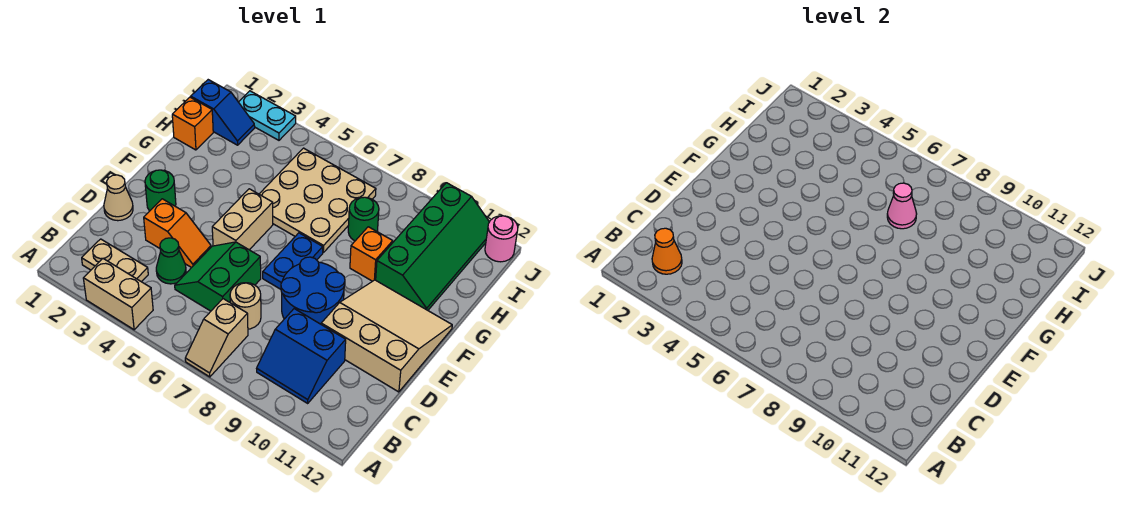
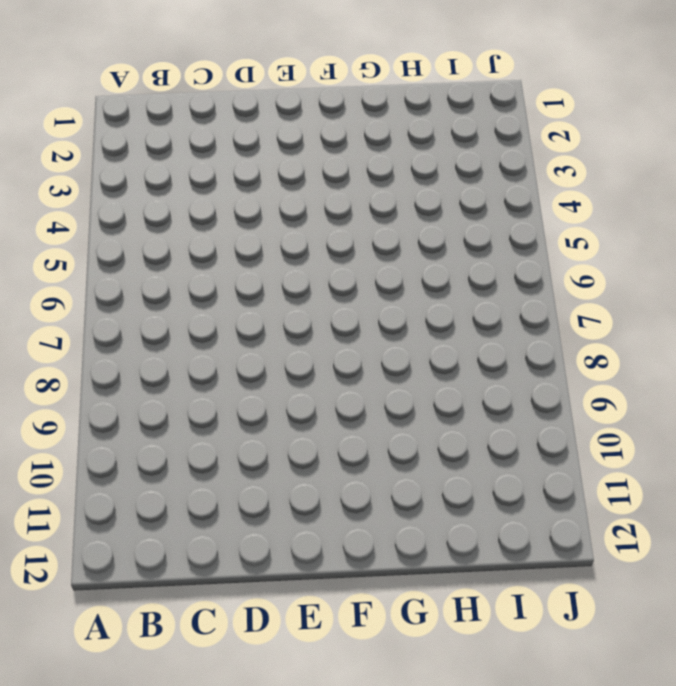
none -> tan 1x2 brick [83,259,153,330]
none -> tan 1x2 slope [185,299,248,377]
none -> tan 1x2 plate [82,239,148,282]

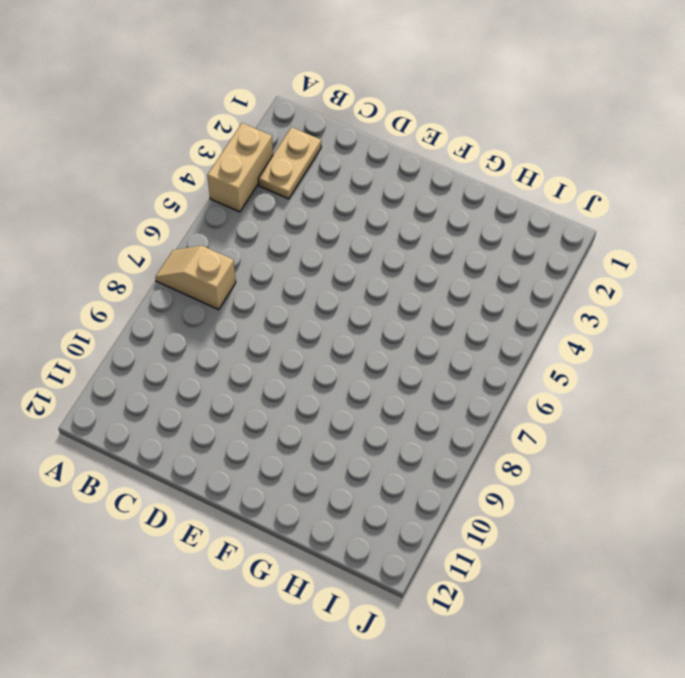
none -> blue 2x2 slope [257,309,346,403]
none -> green 1x1 cone [156,238,186,284]
none -> green 2x2 slope [175,242,261,311]

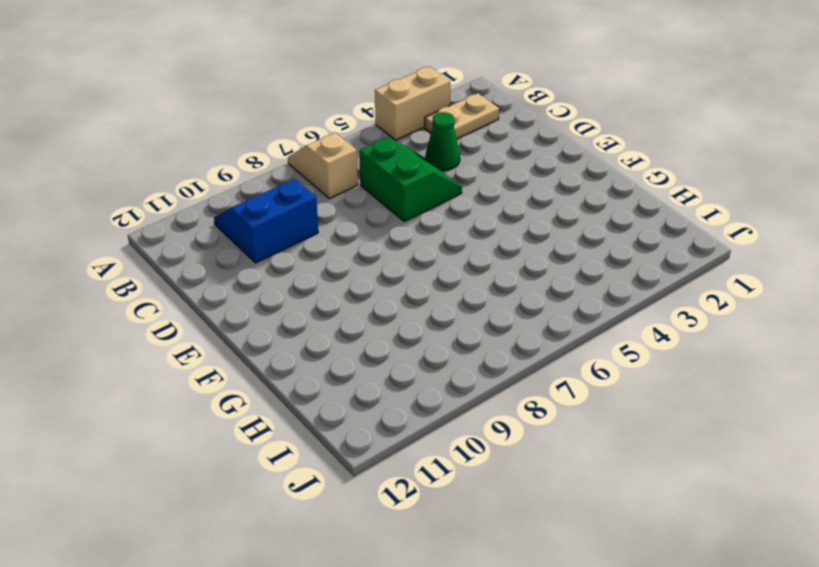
none -> tan 1x1 round brick [230,283,261,329]
none -> tan 1x1 cone [104,175,133,221]
none -> orange 1x2 slope [144,199,211,268]

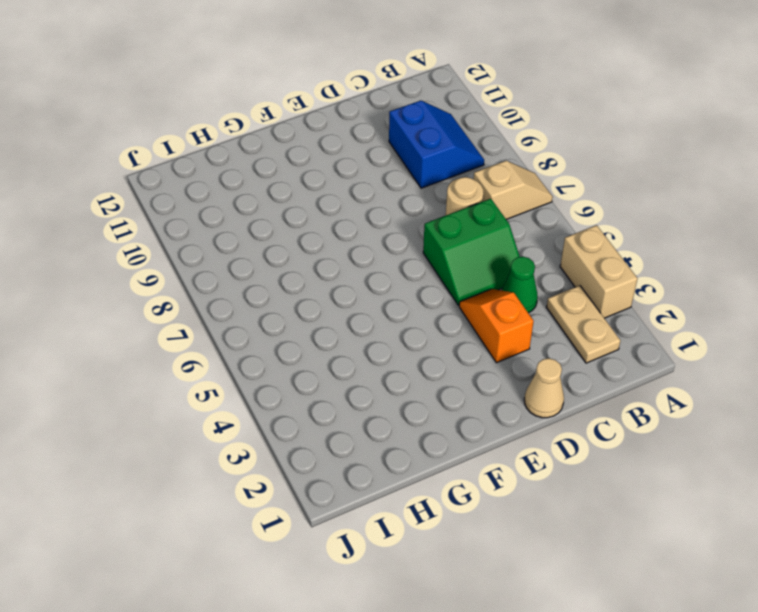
none -> blue 2x2 round brick [281,257,345,324]
none -> tan 3x3 slope [321,280,452,392]
none -> green 1x1 round brick [145,170,176,211]

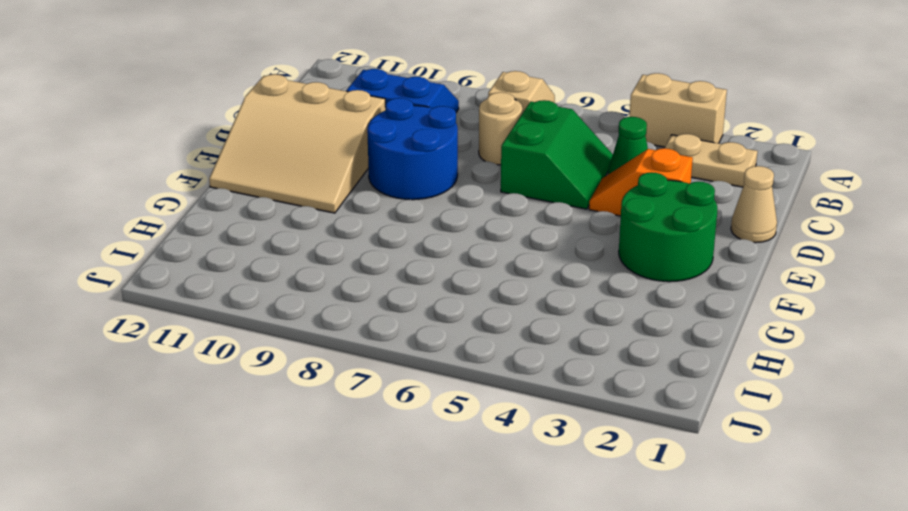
green 2x2 round brick [619,172,717,282] -> green 1x1 round brick [145,170,176,211]
none -> tan 1x2 brick [212,189,273,250]
none -> blue 1x2 plate [263,233,323,289]
none -> tan 3x3 plate [259,148,376,252]

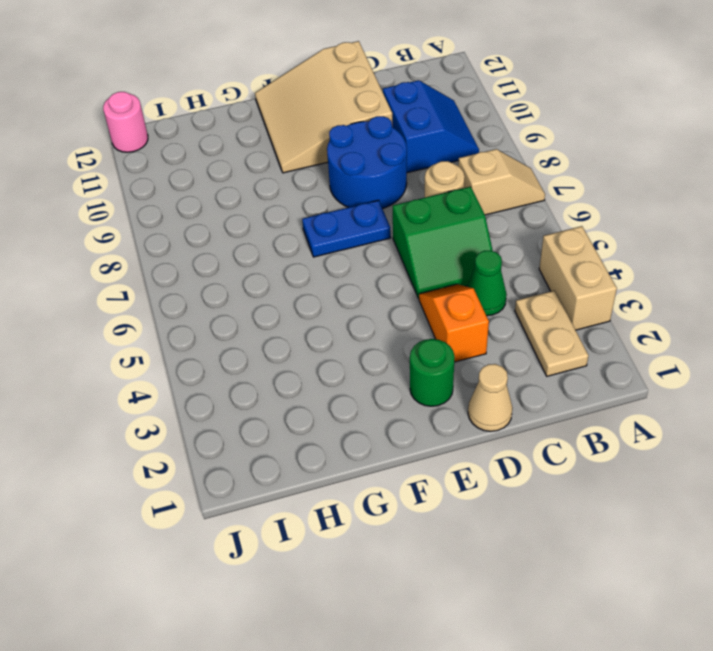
none -> tan 1x2 brick [212,189,273,250]
none -> tan 3x3 plate [259,148,376,252]
none -> orange 1x1 brick [350,227,393,281]

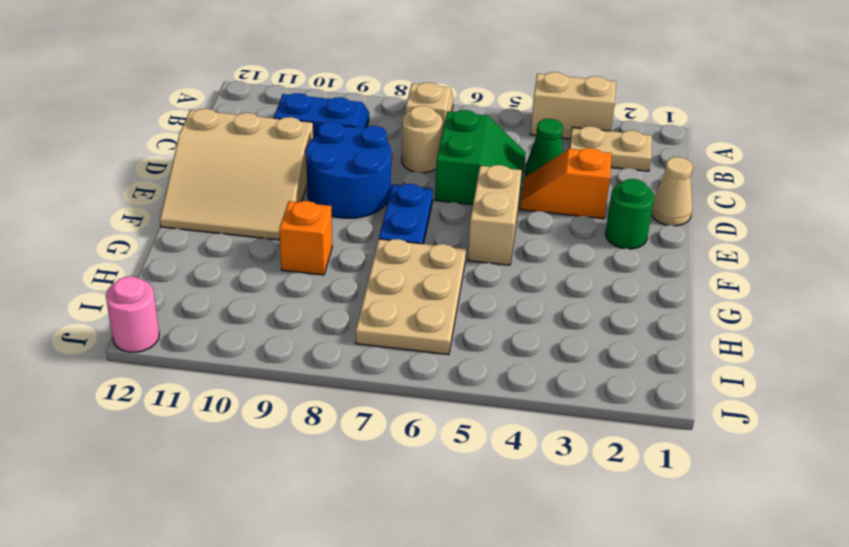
tan 2x3 plate [356,239,466,355] -> tan 3x3 plate [259,148,376,252]
none -> green 2x4 slope [376,183,489,310]
none -> orange 1x1 brick [172,97,213,150]
none -> green 1x1 round brick [348,197,379,241]

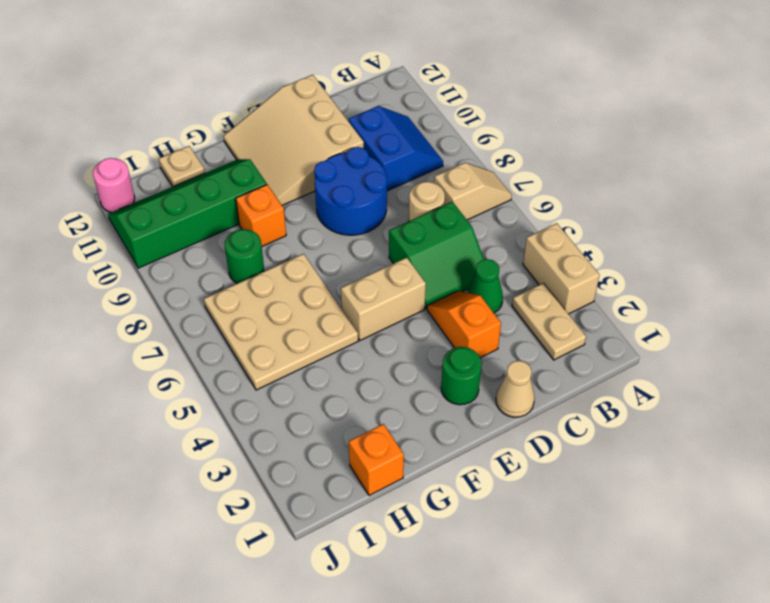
tan 1x1 plate [159,146,205,187] -> none
none -> blue 1x2 plate [263,233,323,289]
none -> blue 1x2 slope [191,80,255,145]
none -> cyan 1x2 plate [239,91,296,140]

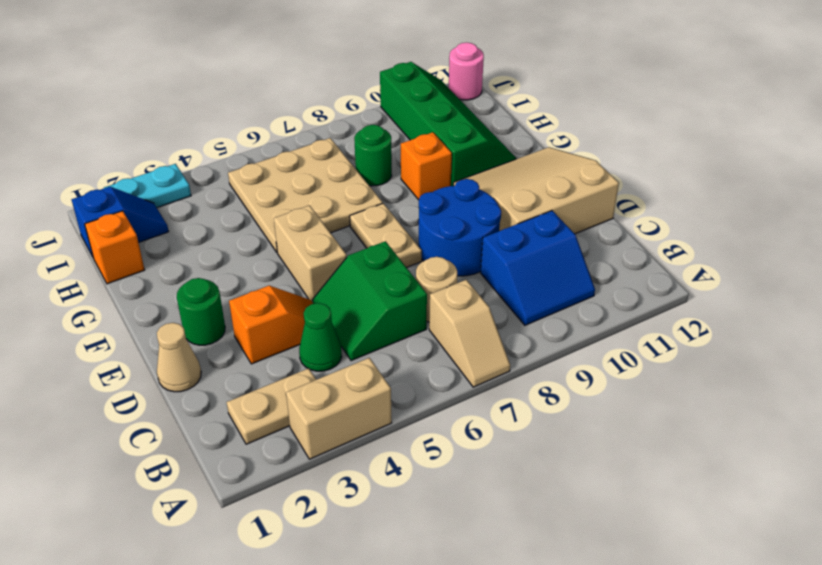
tan 1x2 plate [350,203,422,268] -> blue 1x2 plate [263,233,323,289]
none -> orange 1x1 cone [652,228,682,274]
none -> pink 1x1 cone [887,183,917,229]

